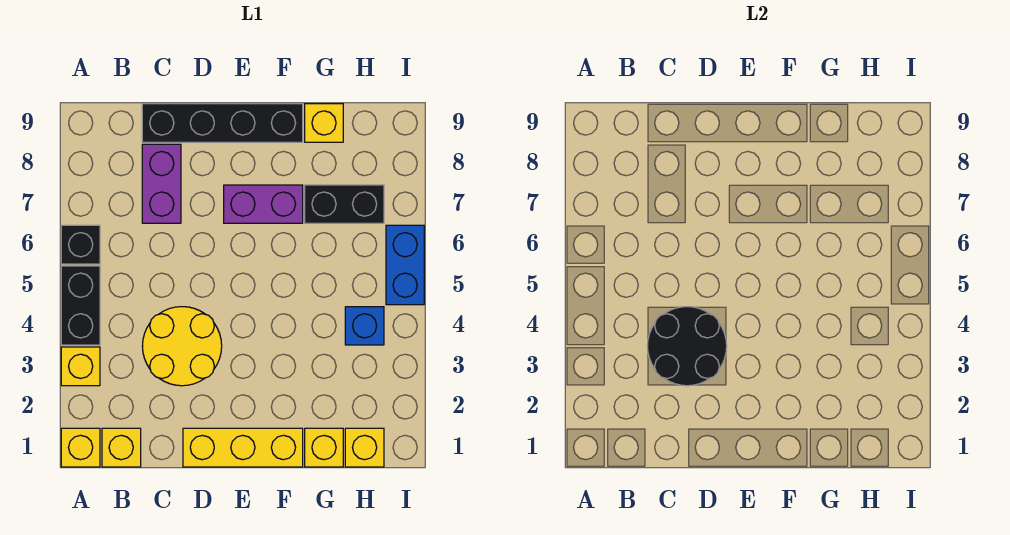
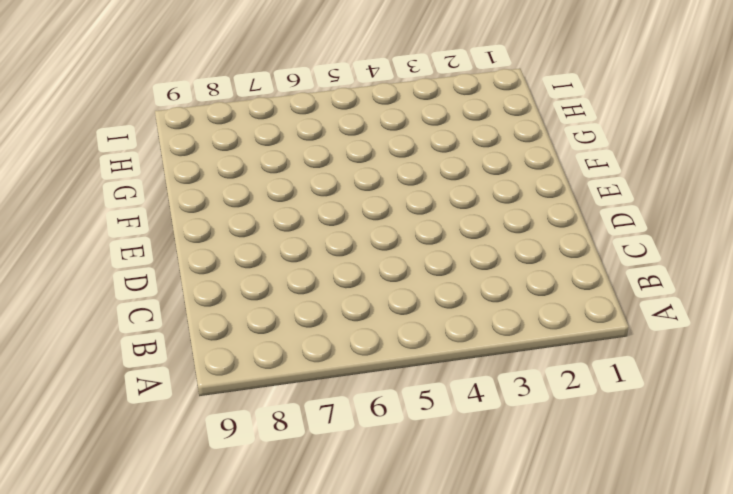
none -> yellow 1x1 brick [61,428,100,467]
none -> yellow 1x1 brick [61,347,100,386]
none -> black 1x2 brick [61,266,100,345]

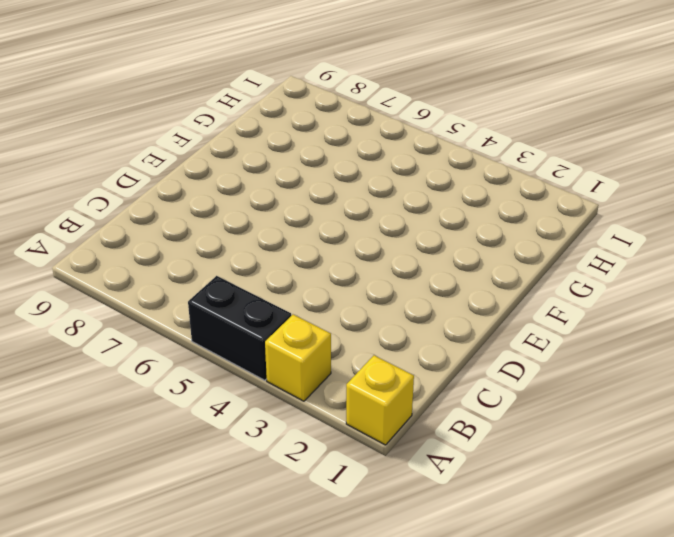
none -> black 1x1 brick [61,225,100,264]
none -> yellow 1x1 brick [102,428,141,467]
none -> yellow 2x2 round brick [142,307,222,386]

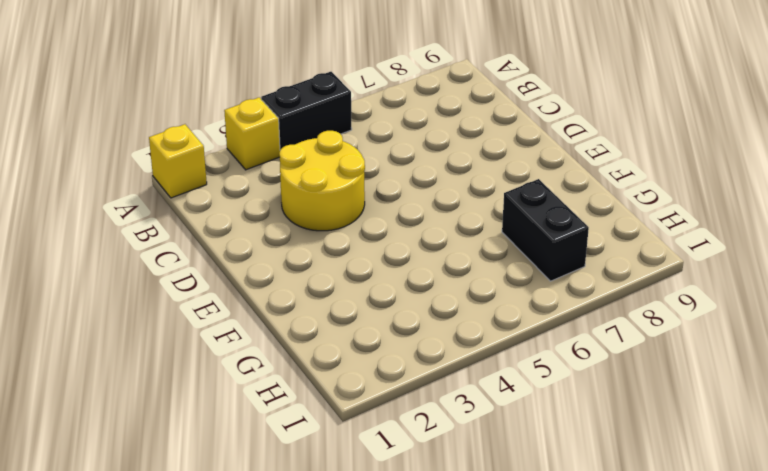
none -> black 1x1 brick [61,225,100,264]
none -> yellow 1x1 brick [102,428,141,467]
none -> purple 1x2 brick [142,144,181,223]

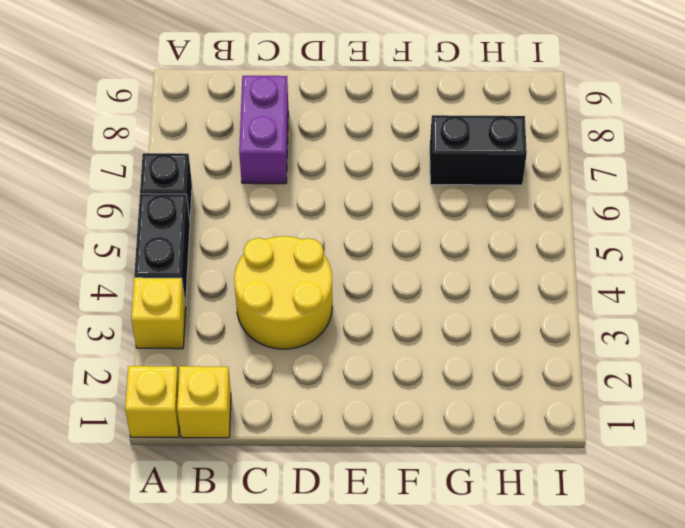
none -> black 1x4 brick [142,104,303,142]
none -> yellow 1x3 brick [183,428,303,467]
none -> purple 1x2 brick [224,185,303,223]

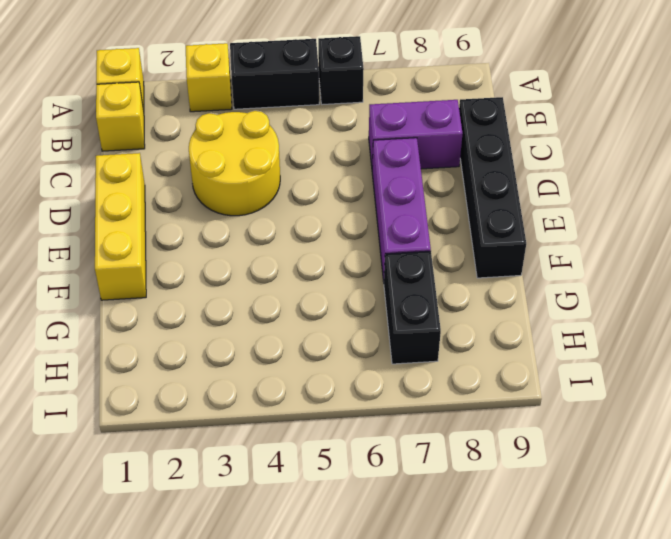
purple 1x3 brick [372,138,431,281] -> purple 1x2 brick [224,185,303,223]
none -> yellow 1x1 brick [305,428,343,467]
none -> yellow 1x1 brick [305,104,343,142]
none -> yellow 1x1 brick [345,428,384,467]

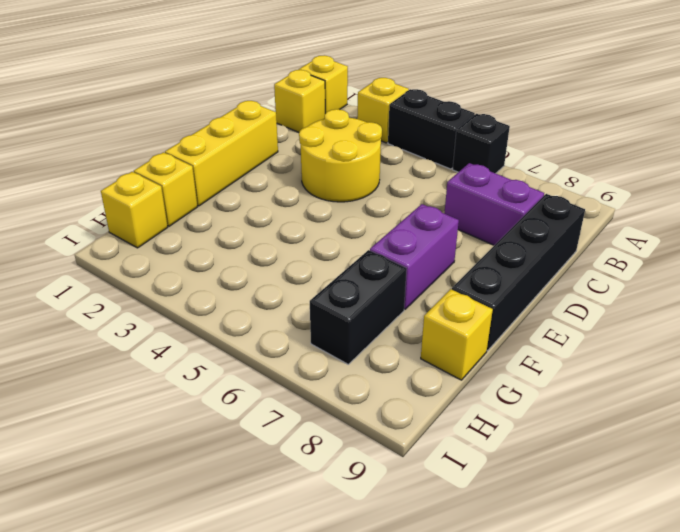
none -> blue 1x1 brick [345,307,384,345]
none -> blue 1x2 brick [386,225,424,305]
none -> black 2x2 round brick [647,307,727,386]

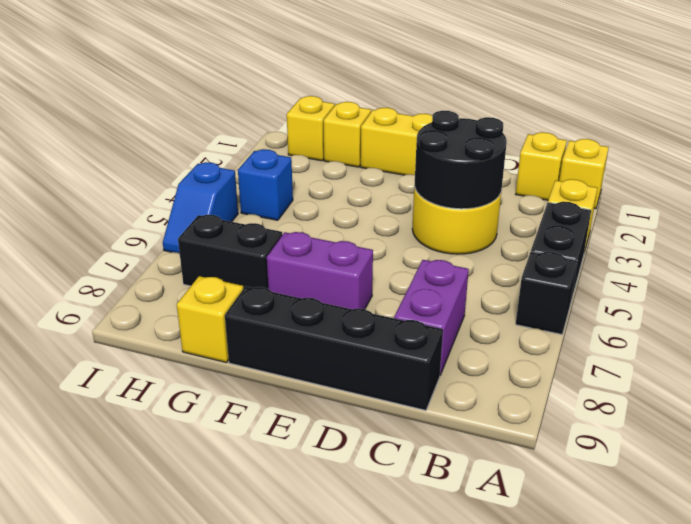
blue 1x2 slope [163,162,238,254] -> blue 1x2 brick [386,225,424,305]

